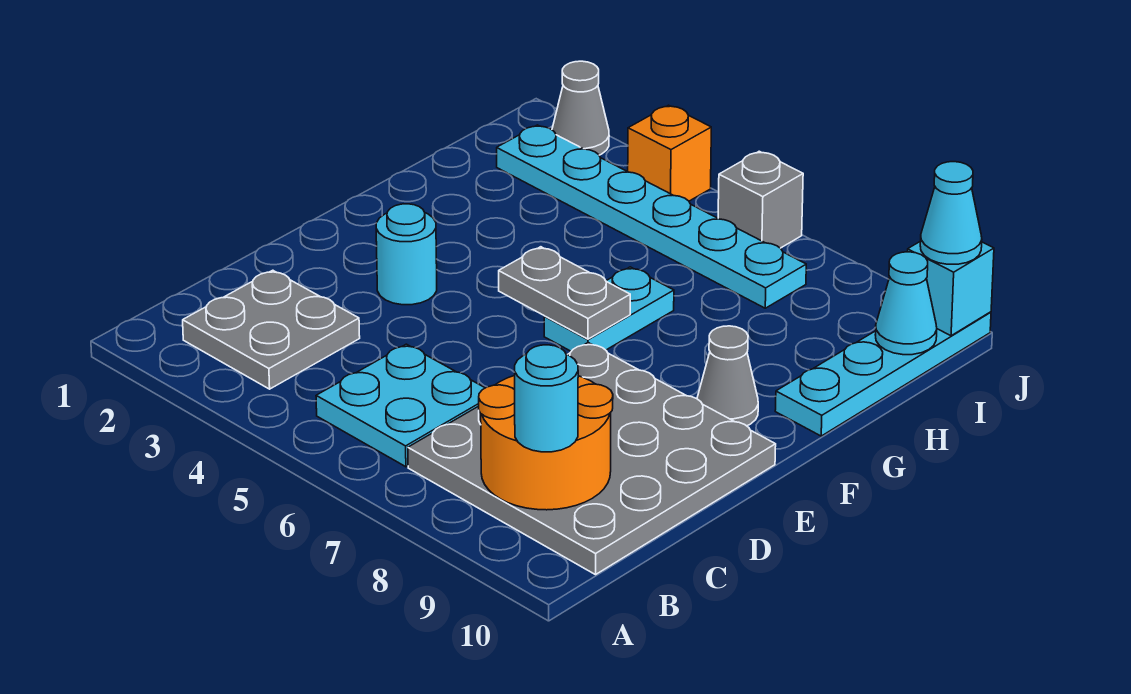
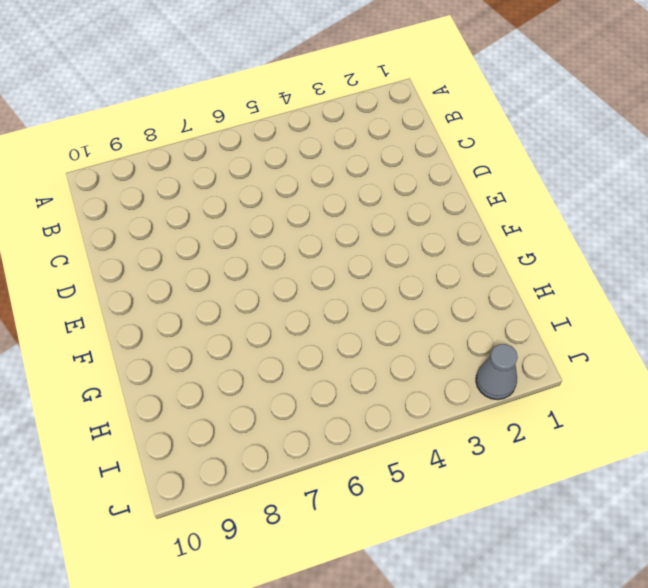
none -> grey 2x2 plate [183,270,360,389]
none -> cyan 2x2 plate [316,344,485,467]
none -> grey 4x4 plate [408,343,776,575]

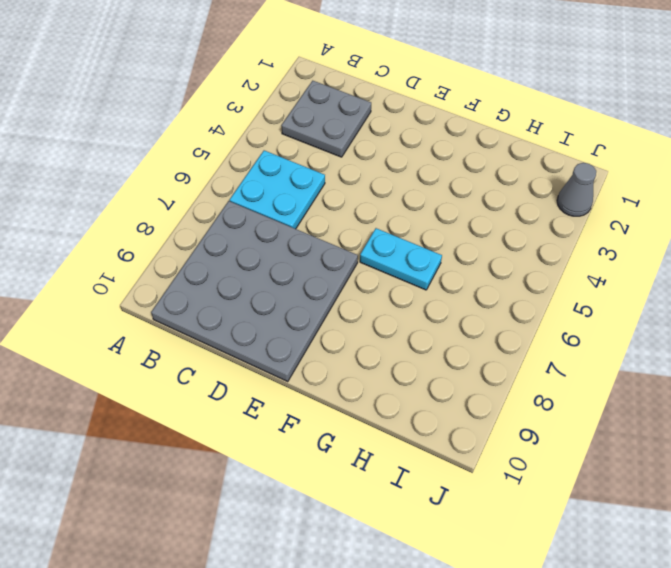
none -> cyan 1x1 round brick [376,204,437,305]
none -> grey 1x1 cone [697,326,758,426]
none -> cyan 1x4 plate [775,312,991,436]

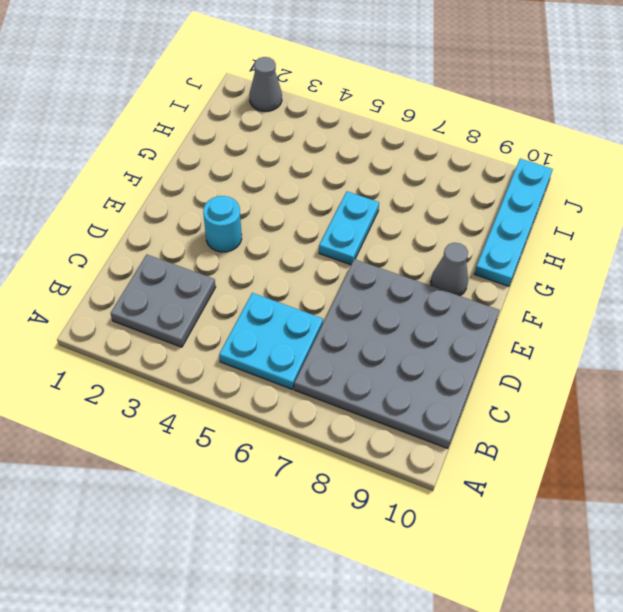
none -> cyan 1x6 plate [497,125,806,308]
none -> orange 1x1 brick [628,105,711,201]
none -> grey 1x1 brick [718,151,803,248]

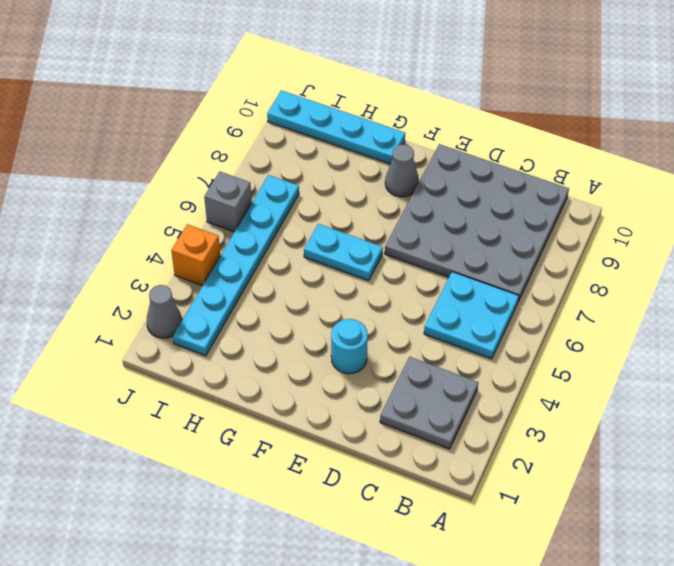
none -> orange 2x2 round brick [479,375,613,510]
none -> grey 1x2 plate [499,247,630,339]
none -> cyan 1x1 cone [875,252,937,355]

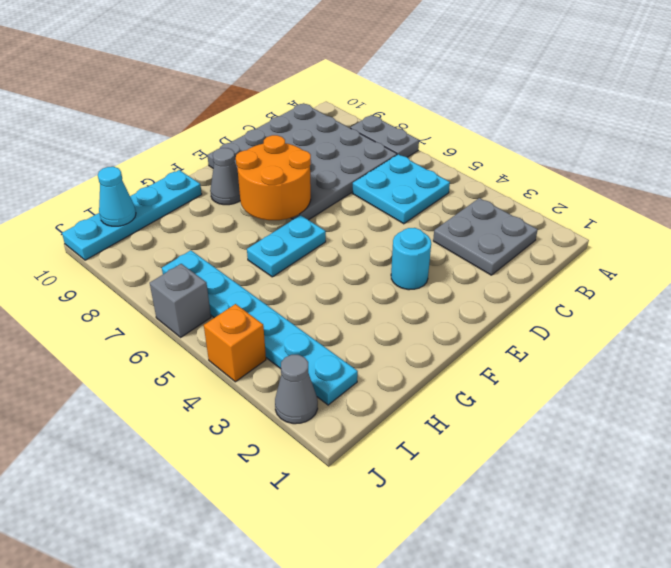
grey 1x2 plate [350,115,419,157] -> grey 1x2 plate moved to [499,247,630,339]
orange 2x2 round brick [236,135,311,220] -> orange 2x2 round brick moved to [479,375,613,510]
none -> cyan 1x1 brick [908,241,994,336]
none -> cyan 1x1 round brick [515,345,578,452]
none -> cyan 1x1 cone [920,162,982,264]

